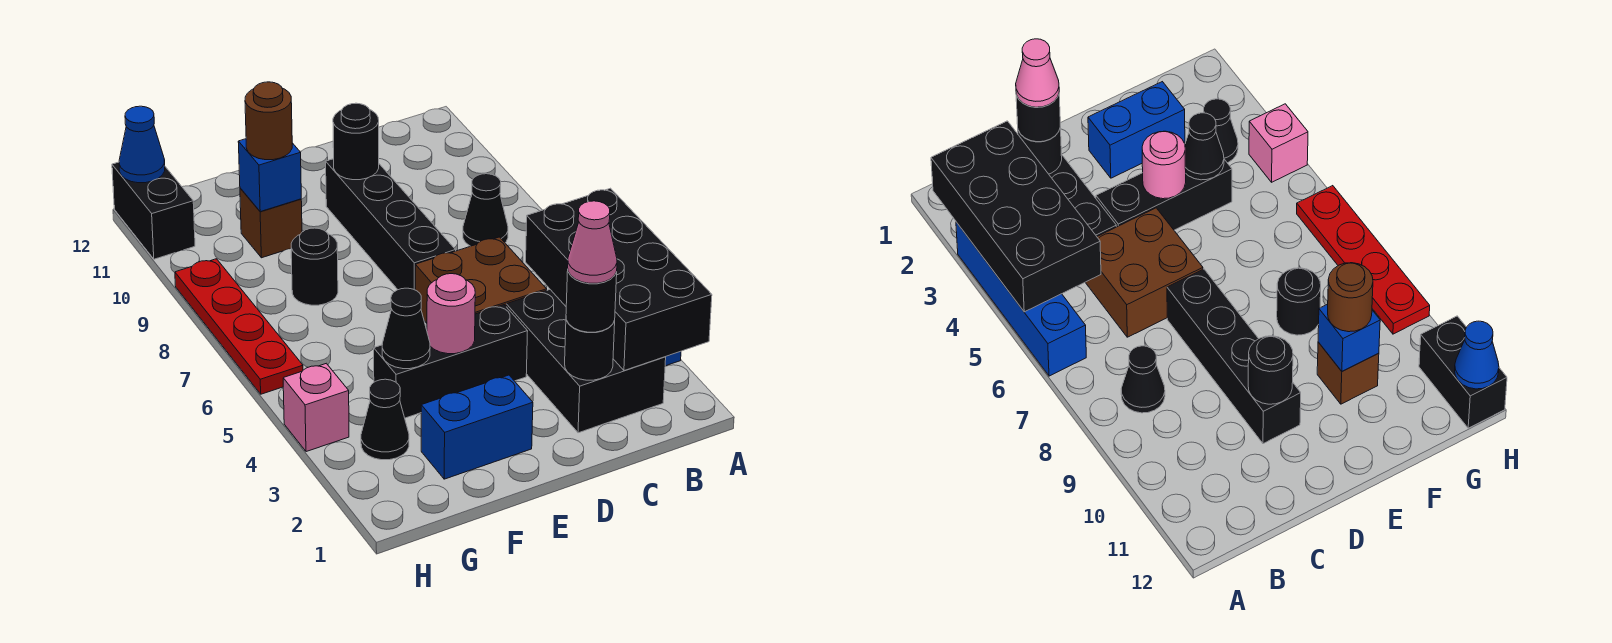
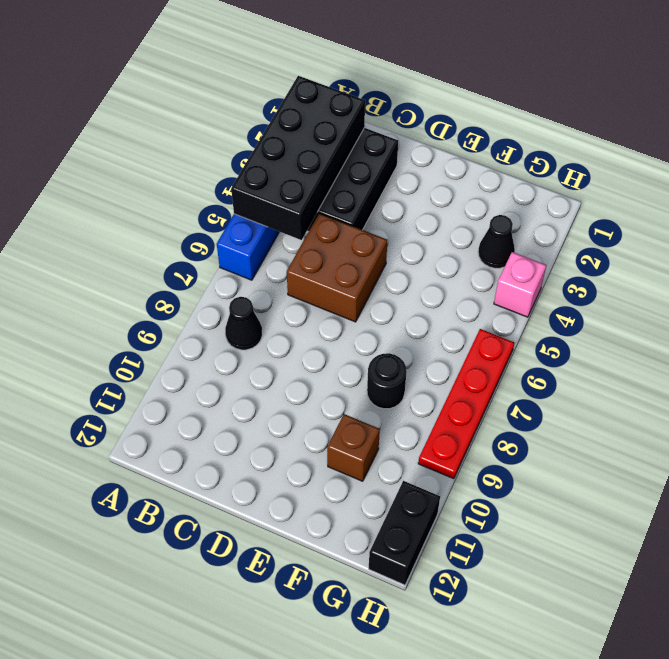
none -> black 1x3 brick [374,305,528,418]
none -> black 1x4 brick [326,159,456,290]
none -> blue 1x2 brick [421,375,533,479]

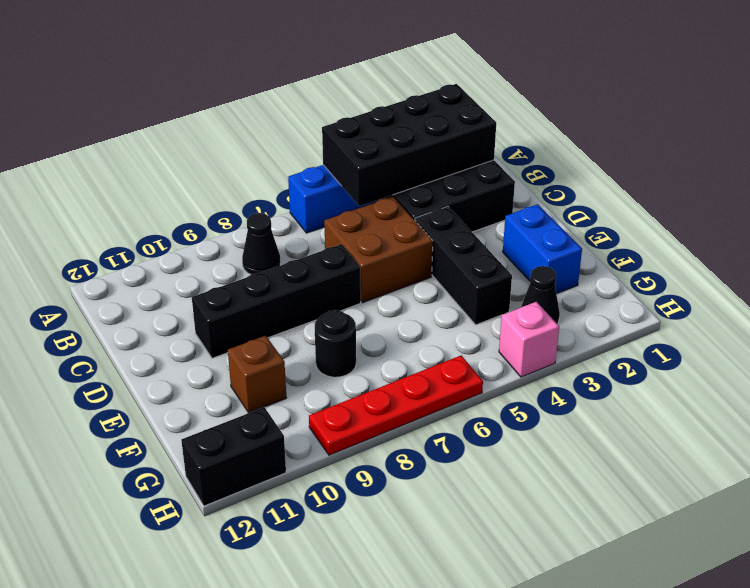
none -> black 1x1 round brick [565,320,615,380]
none -> black 1x1 round brick [333,103,379,180]
none -> pink 1x1 round brick [427,274,475,354]

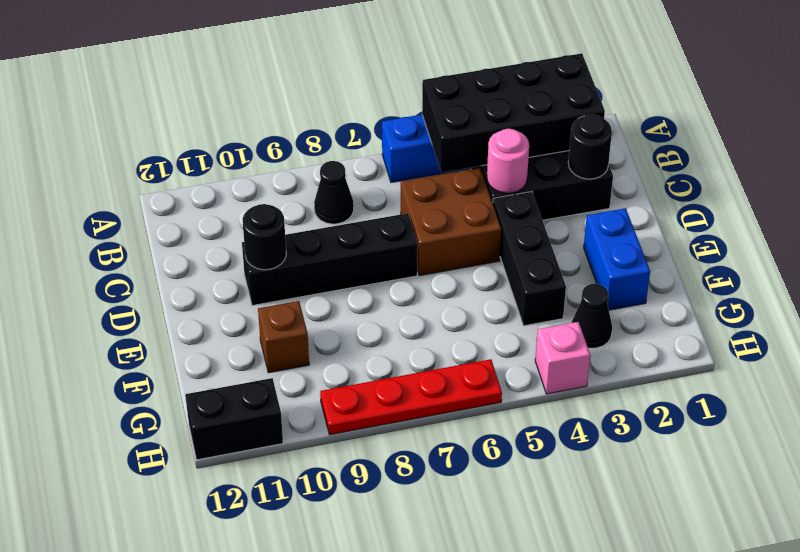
pink 1x1 round brick [487,129,529,193] -> pink 1x1 round brick moved to [427,274,475,354]
none -> black 1x1 round brick [291,228,338,305]
none -> black 1x1 cone [382,288,430,369]
none -> blue 1x1 brick [238,139,301,212]

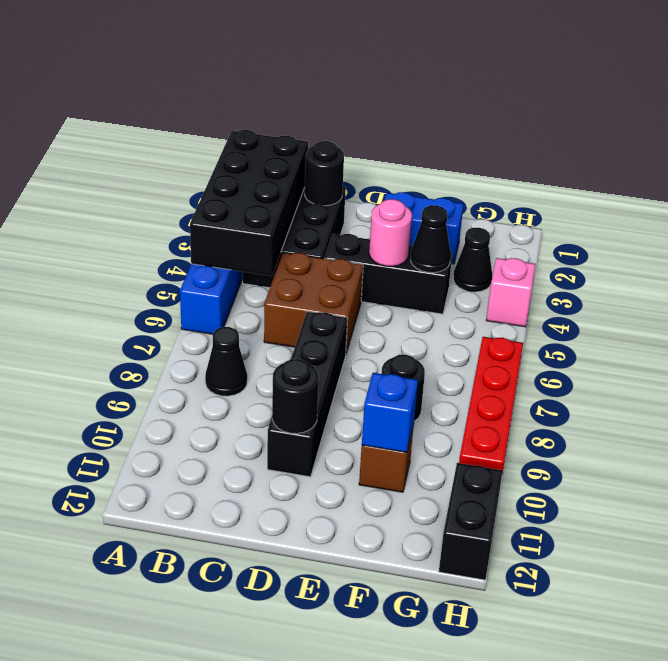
none -> blue 1x1 cone [119,106,165,183]
none -> black 1x1 round brick [566,271,617,332]
none -> brown 1x1 round brick [245,82,292,160]

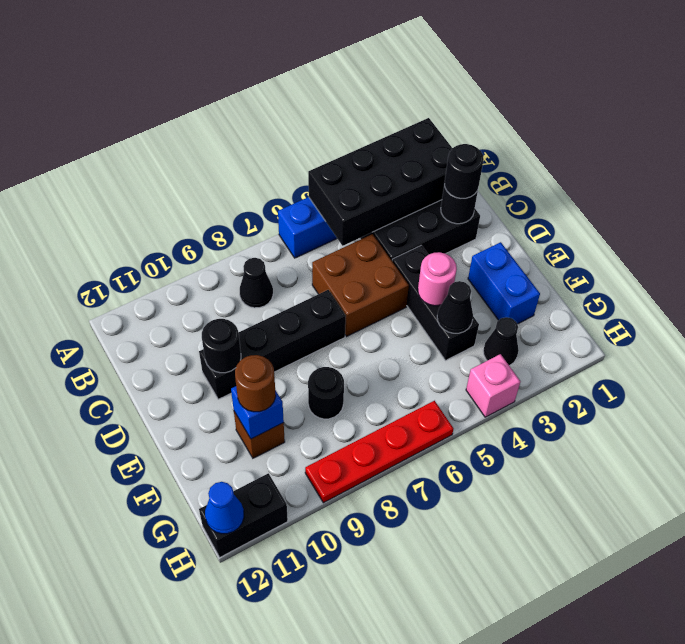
none -> pink 1x1 cone [568,201,617,283]

